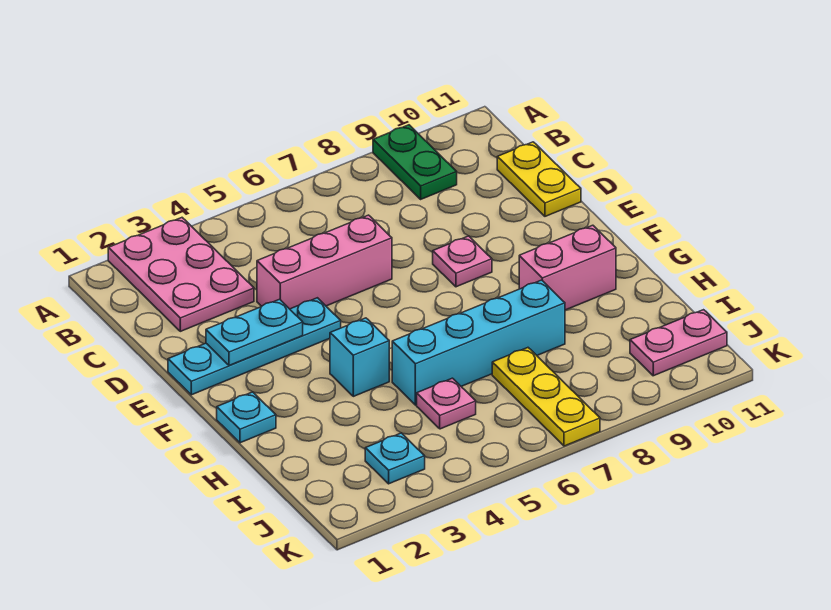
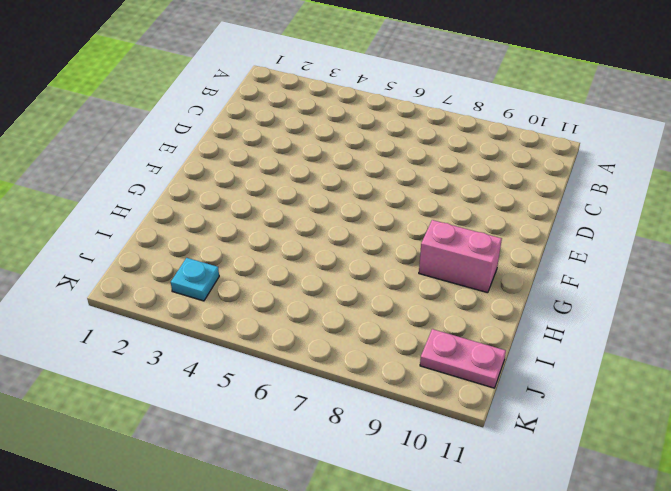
none -> pink 2x3 plate [108,218,254,331]
none -> green 1x2 plate [373,125,457,199]
none -> yellow 1x2 plate [497,142,581,216]

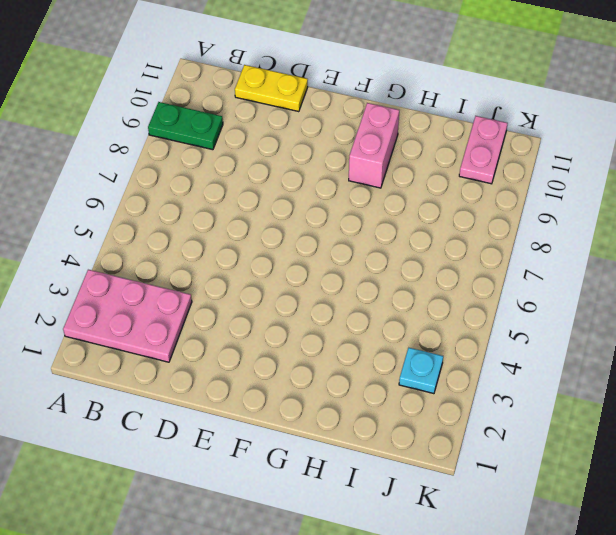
none -> pink 1x3 brick [257,215,392,309]
none -> cyan 1x4 plate [168,298,341,395]
none -> pink 1x1 plate [433,236,492,287]

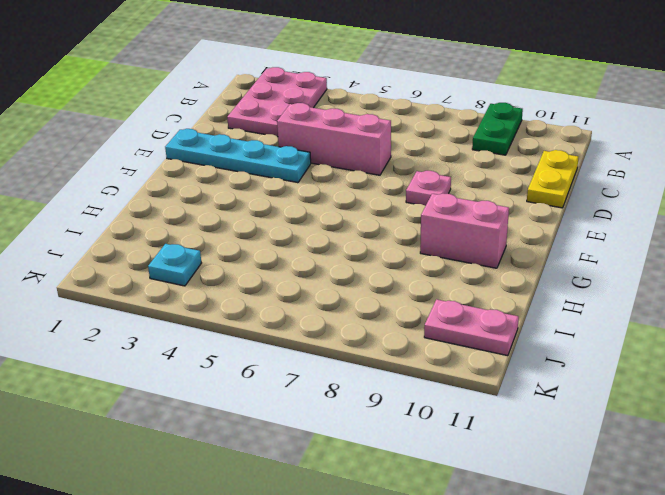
none -> cyan 1x1 plate [217,392,276,443]
none -> cyan 1x1 brick [330,318,389,396]
none -> cyan 1x4 brick [392,280,565,405]

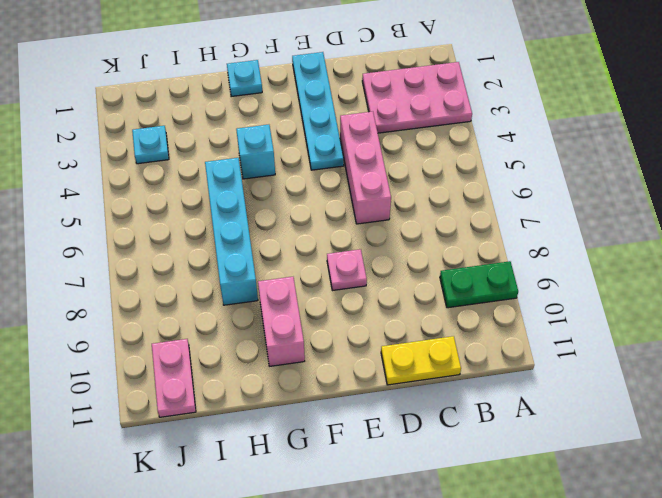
none -> pink 1x1 plate [417,378,476,429]
none -> yellow 1x3 plate [492,348,600,446]
none -> cyan 1x2 plate [206,299,303,365]

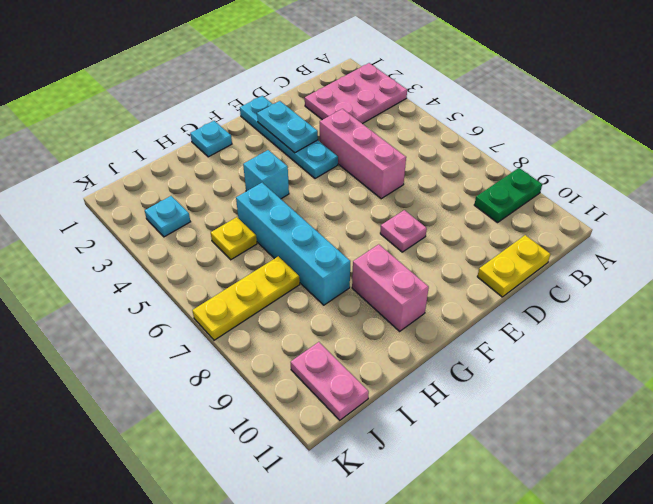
yellow 1x1 plate [211,217,257,260] -> pink 1x1 plate [417,378,476,429]

